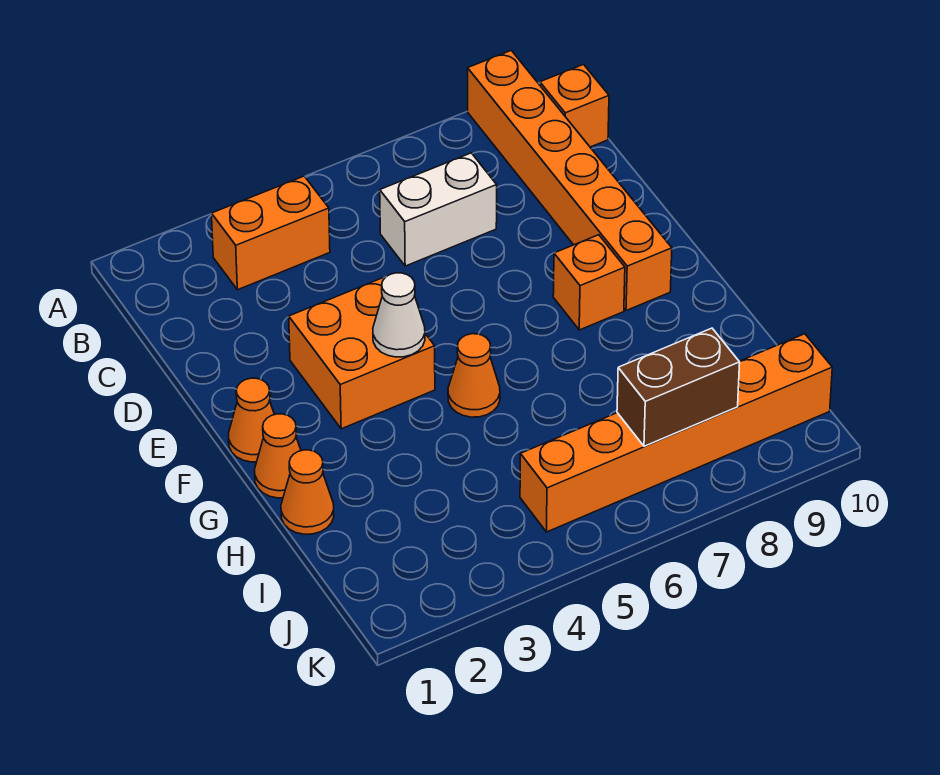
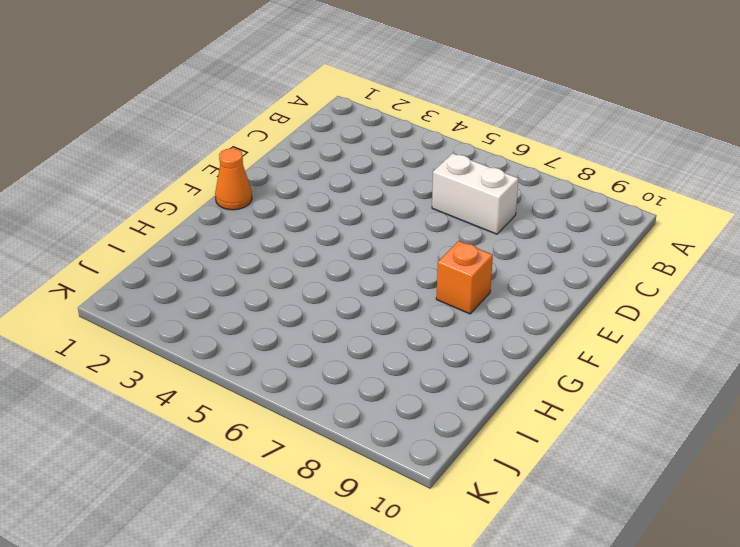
none -> orange 1x6 brick [468,51,672,311]
none -> orange 1x2 brick [212,176,330,290]
none -> orange 1x1 brick [540,65,609,147]

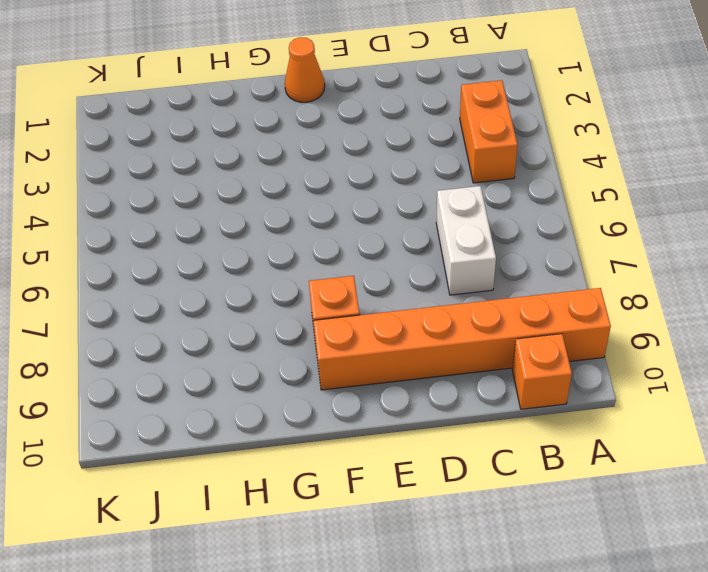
none -> orange 2x2 brick [289,278,435,429]
none -> orange 1x1 cone [255,414,301,498]
none -> orange 1x1 cone [448,334,500,417]

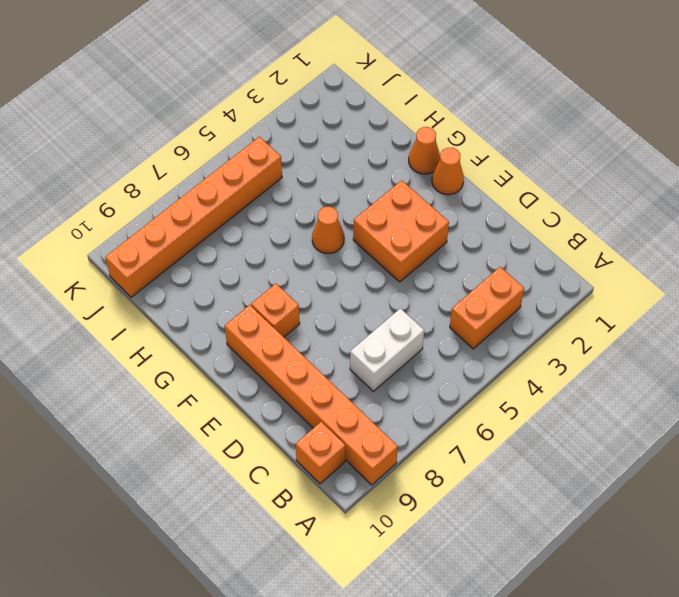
none -> orange 1x1 cone [281,450,334,534]
none -> white 1x1 cone [373,273,425,357]
none -> brown 1x2 brick [617,328,740,446]

